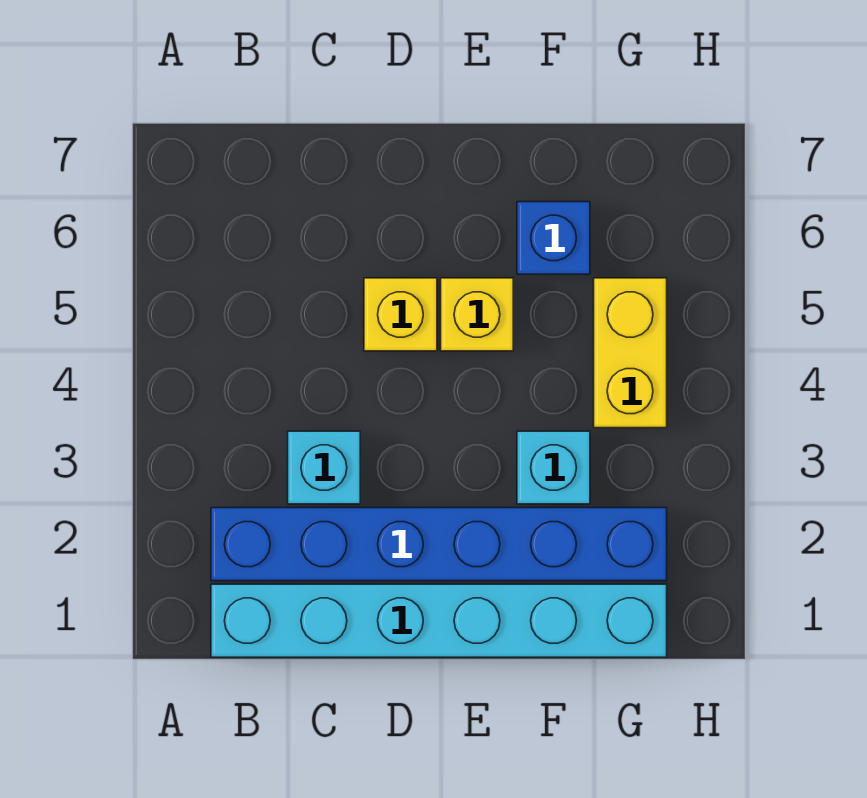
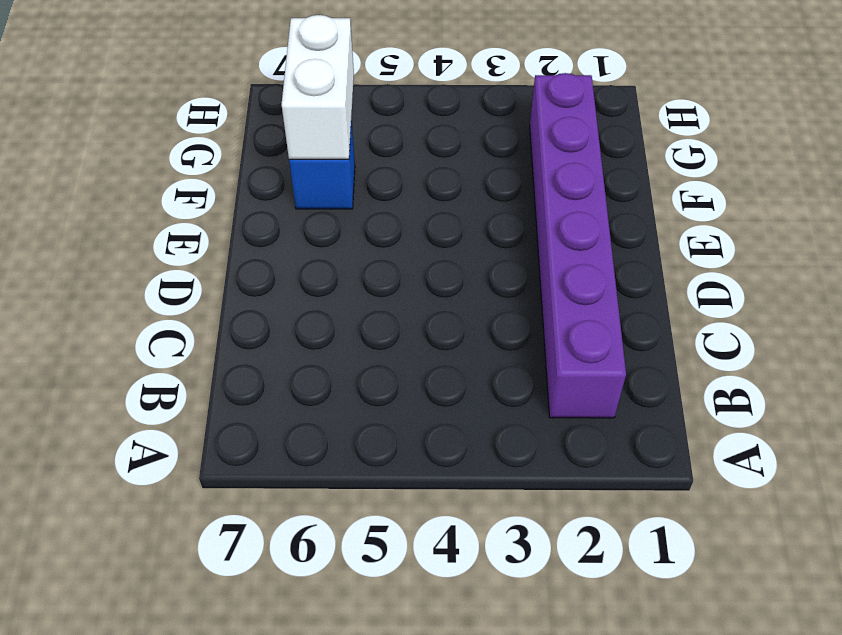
purple 1x6 brick [530,73,626,418] -> blue 1x6 brick [211,508,667,581]
white 1x2 brick [282,15,354,159] -> none
none -> cyan 1x6 brick [211,584,667,657]
none -> cyan 1x1 brick [288,431,360,504]

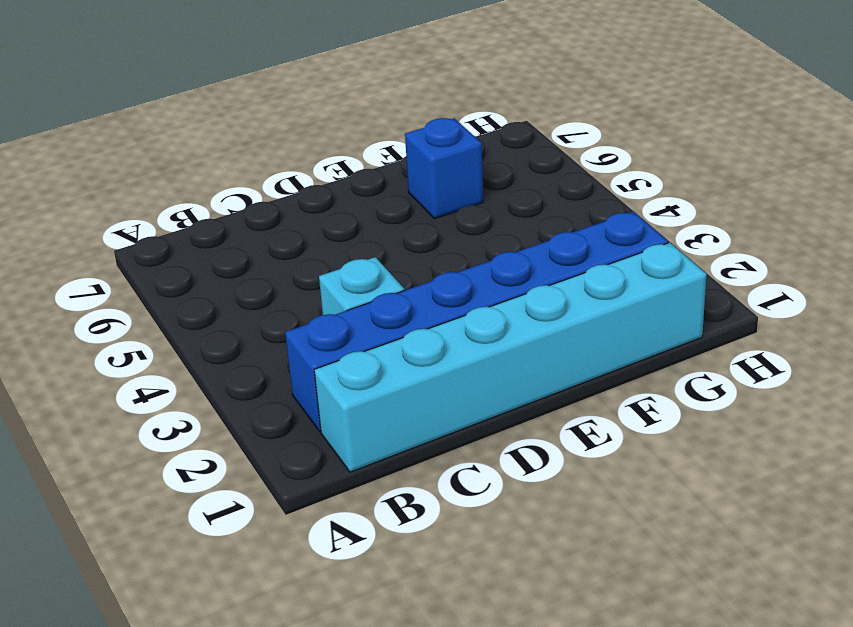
none -> yellow 1x1 brick [364,278,437,351]
none -> yellow 1x1 brick [441,278,513,351]

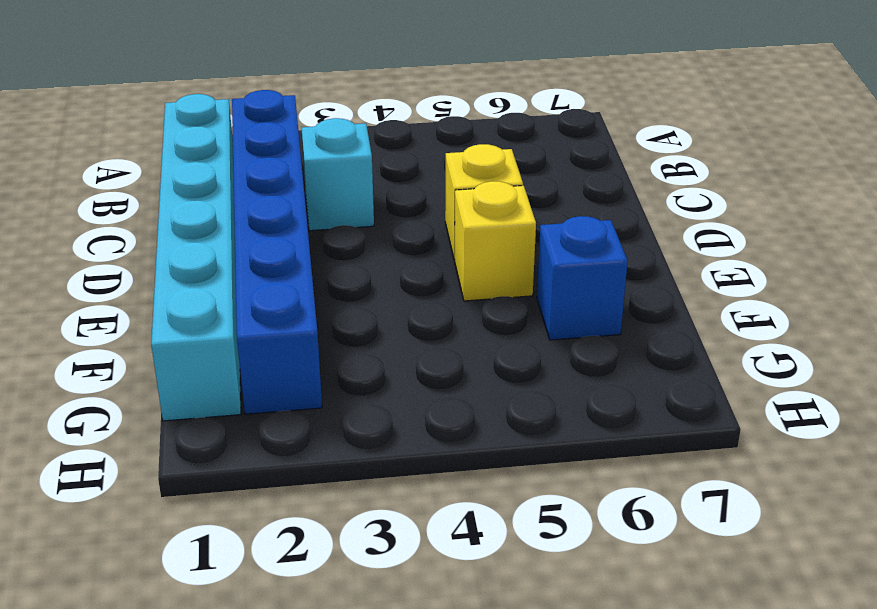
none -> cyan 1x1 brick [517,431,590,504]
none -> yellow 1x2 brick [594,278,667,428]

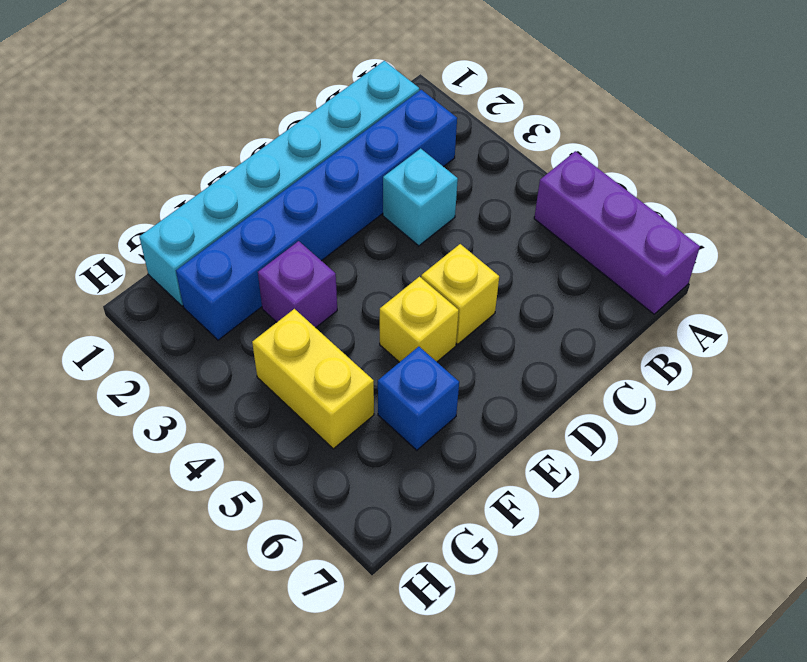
purple 1x3 brick [534,151,700,314] -> none
purple 1x1 brick [258,241,337,328] -> cyan 1x1 brick [517,431,590,504]

